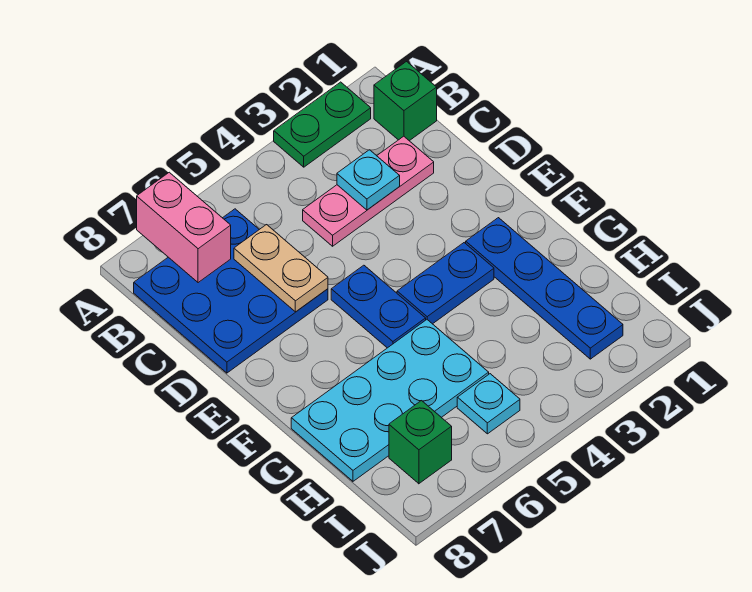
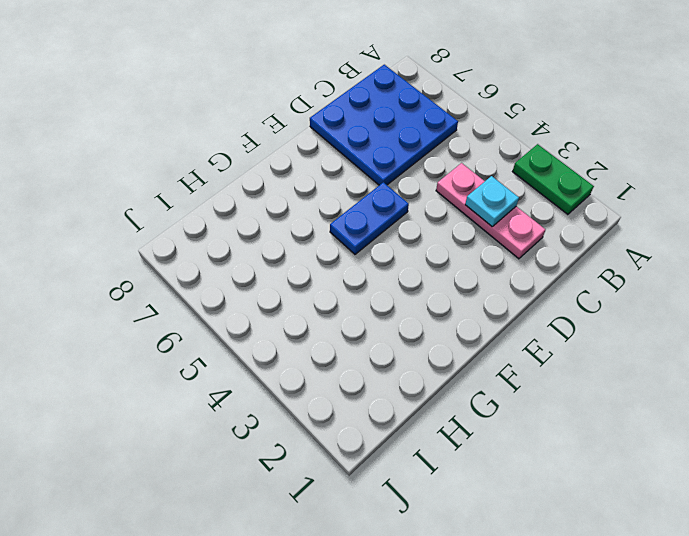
none -> green 1x1 brick [374,62,437,141]
none -> blue 1x4 plate [466,218,623,359]
none -> blue 1x2 plate [397,243,494,324]

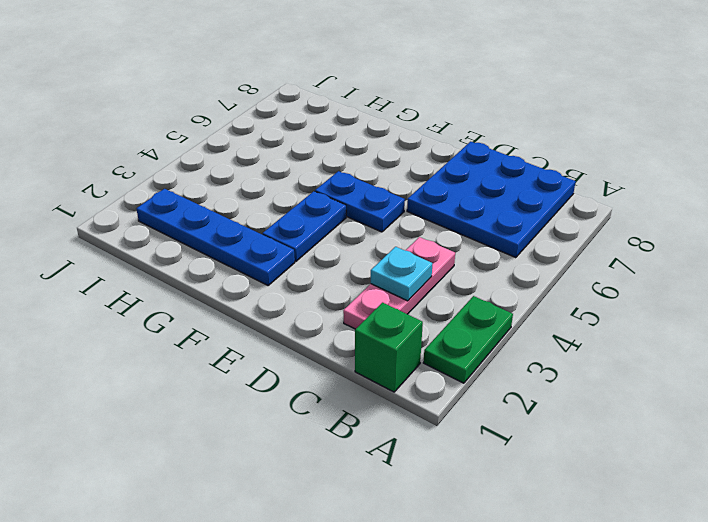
none -> cyan 2x4 plate [291,320,489,481]
none -> cyan 1x1 plate [457,374,520,434]
none -> green 1x1 brick [389,401,452,484]

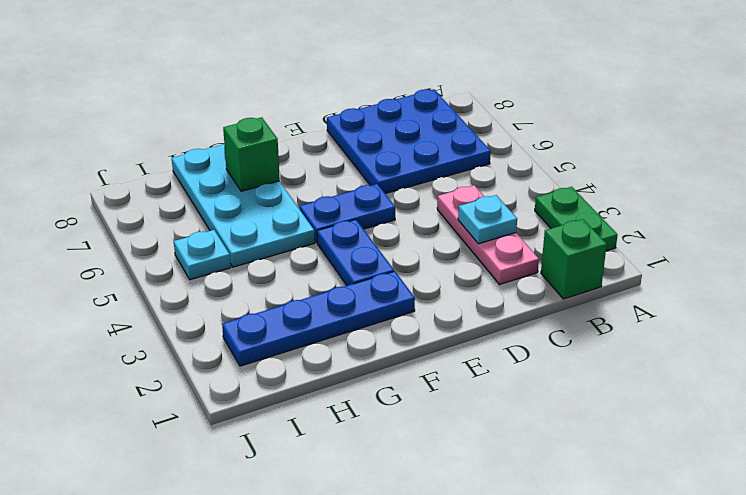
green 1x1 brick [223,117,280,191] -> green 1x1 brick moved to [389,401,452,484]
none -> pink 1x2 brick [137,172,231,283]
none -> tan 1x2 plate [234,225,328,312]

